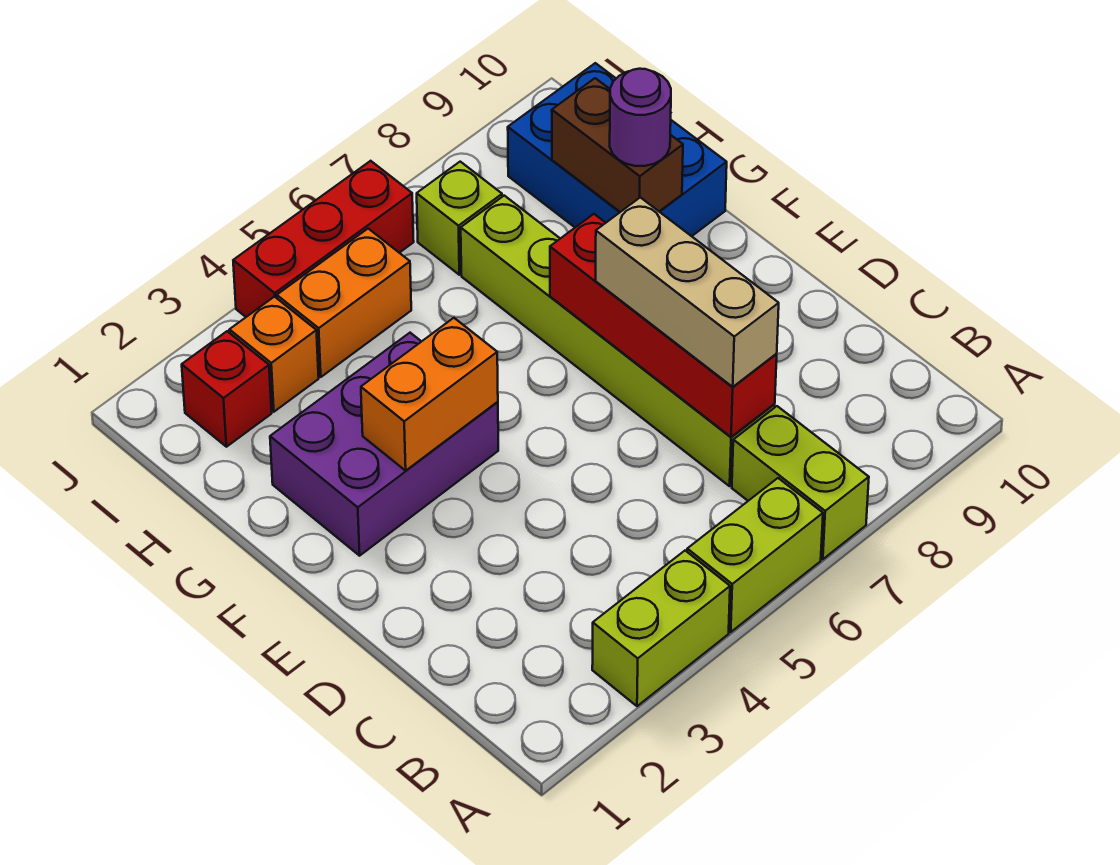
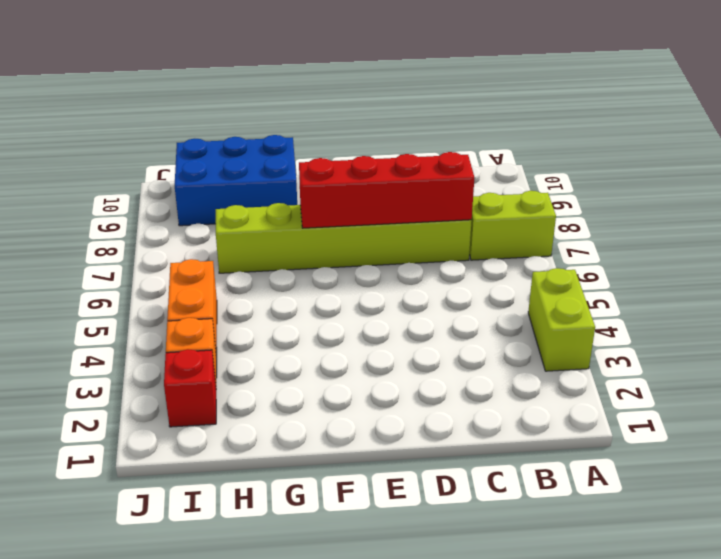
none -> lime 1x2 brick [687,478,823,632]
none -> purple 2x3 brick [270,333,498,556]
none -> lime 1x1 brick [417,162,502,275]

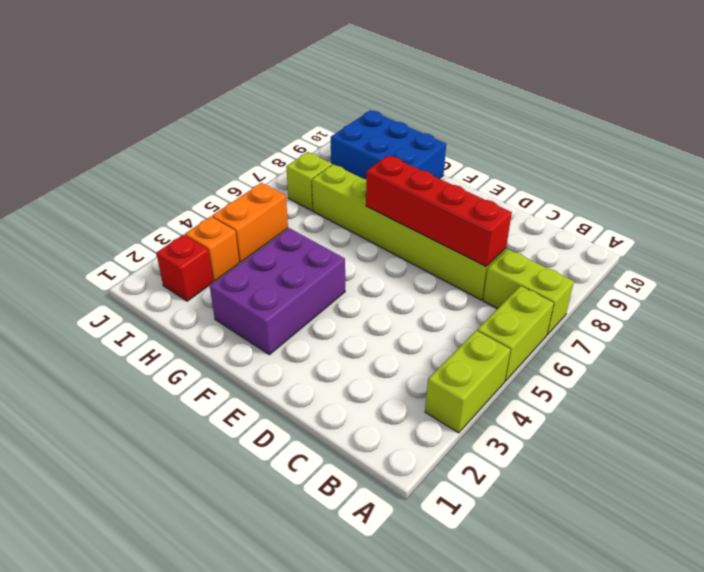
none -> red 1x3 brick [233,161,414,317]
none -> orange 1x2 brick [361,318,498,471]
none -> brown 1x2 brick [552,78,683,212]

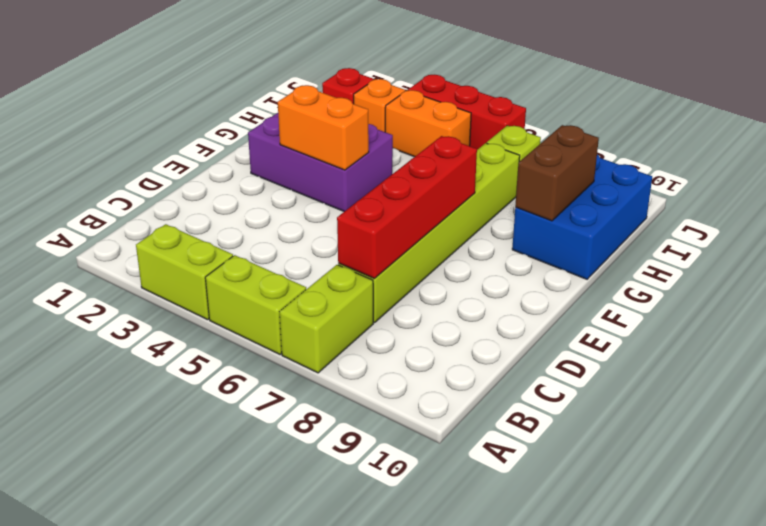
none -> tan 1x3 brick [596,197,779,387]
none -> purple 1x1 round brick [610,69,671,166]

